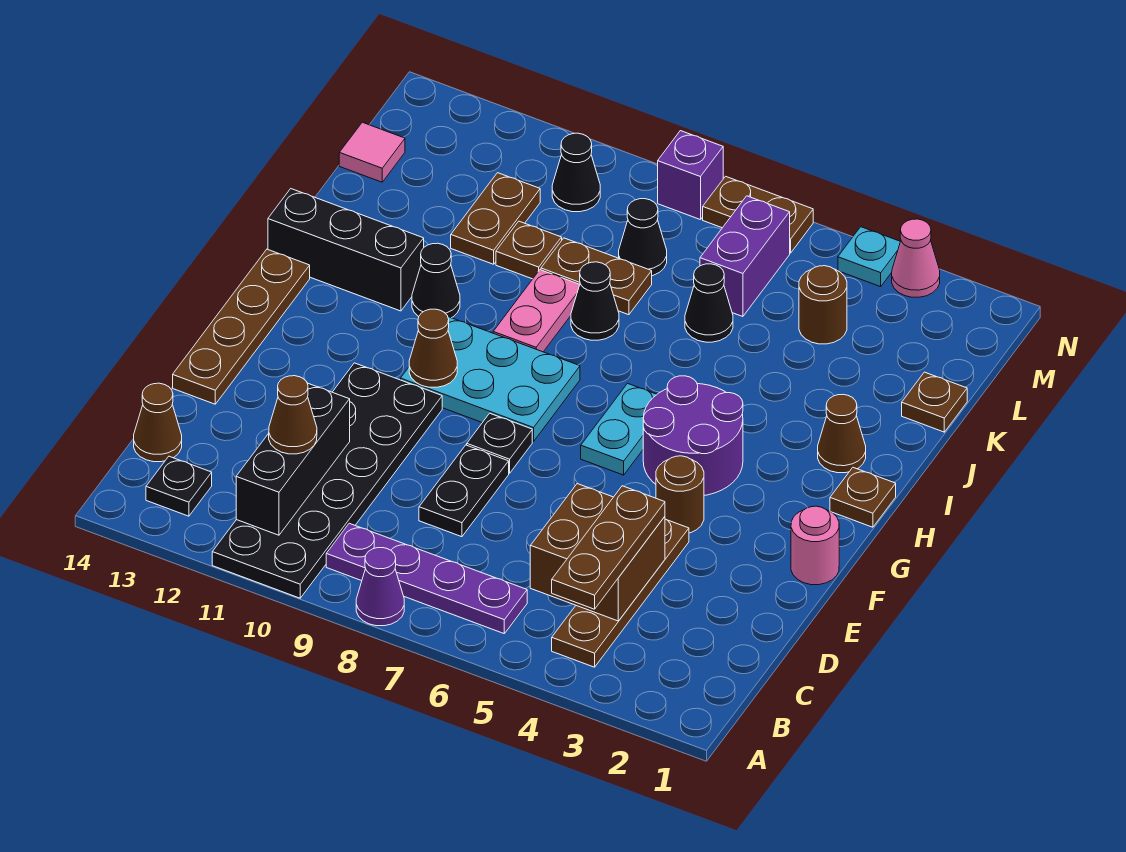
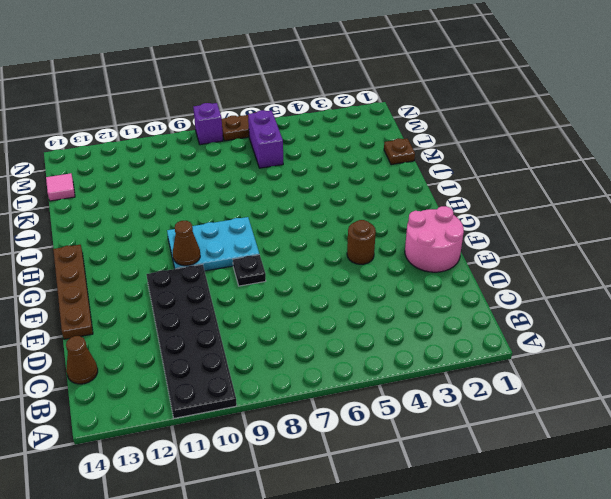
pink 2x2 round brick [405,206,464,272] -> pink 1x1 round brick [791,506,839,585]
none -> purple 1x1 cone [356,548,404,626]
none -> brown 1x4 plate [552,519,689,667]
none -> purple 1x4 plate [326,523,527,633]
none -> black 1x1 plate [146,456,212,516]

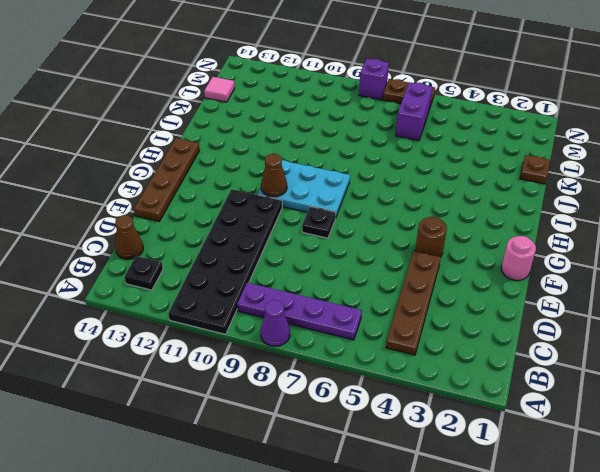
none -> black 1x2 plate [419,445,509,537]
none -> purple 2x2 round brick [643,376,743,495]
none -> cyan 1x2 plate [581,384,657,475]
none -> brown 1x1 plate [830,468,896,527]

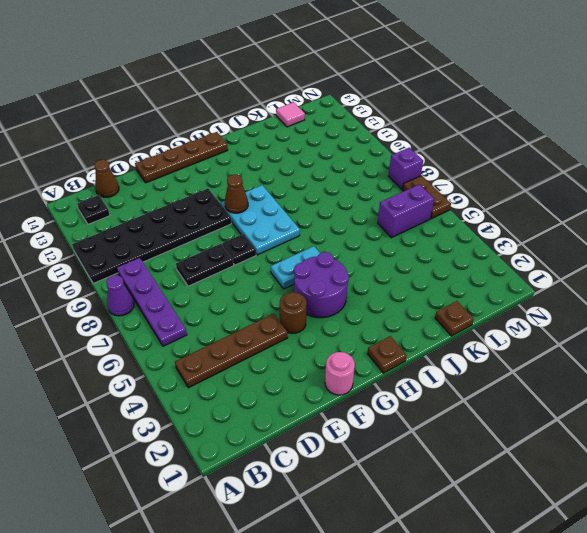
none -> brown 1x1 cone [818,394,866,473]
none -> pink 1x2 plate [493,270,580,352]
none -> black 1x1 cone [412,243,460,318]
none -> black 1x3 brick [268,189,424,311]

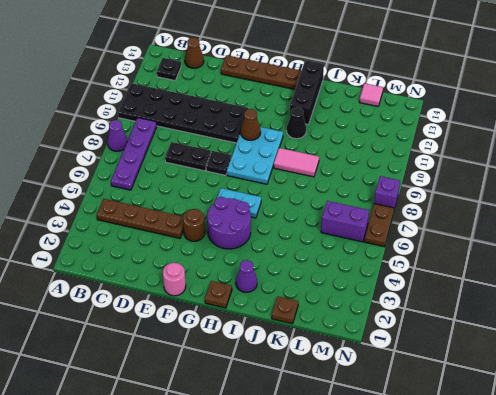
purple 1x1 cone [236,260,257,292] -> brown 1x1 cone [818,394,866,473]
pink 1x2 tile [274,148,319,177] -> pink 1x2 plate [493,270,580,352]
none -> black 1x1 cone [571,262,619,340]
none -> black 1x1 cone [685,264,733,342]
none -> brown 1x2 plate [541,238,652,315]
none -> brown 1x1 plate [496,221,562,279]

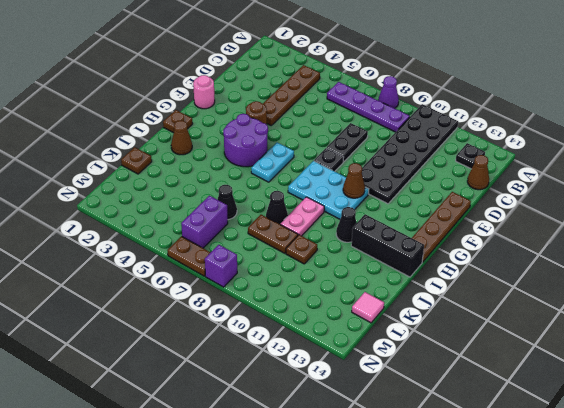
none -> brown 1x2 plate [451,173,540,264]
none -> brown 1x1 round brick [799,266,847,344]
none -> black 1x1 cone [619,199,667,276]
none -> black 1x1 cone [552,133,600,212]

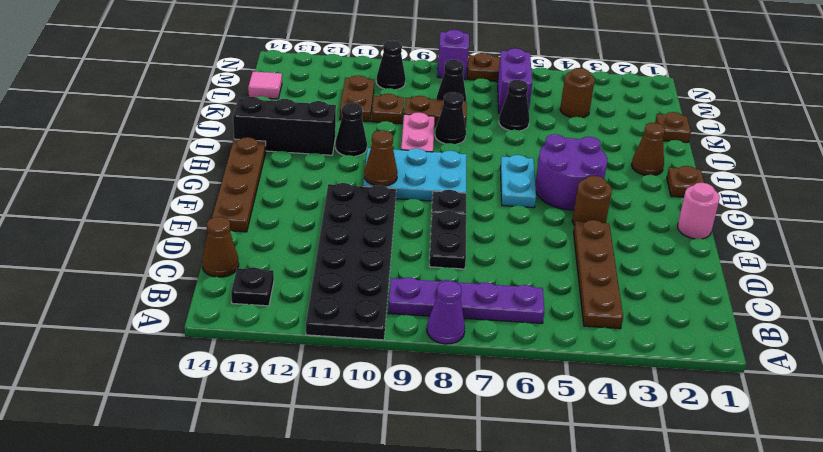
none -> pink 1x1 cone [892,219,940,297]
none -> cyan 1x1 plate [838,227,900,287]
none -> black 1x3 brick [236,383,350,535]
none -> brown 2x2 brick [530,484,665,621]

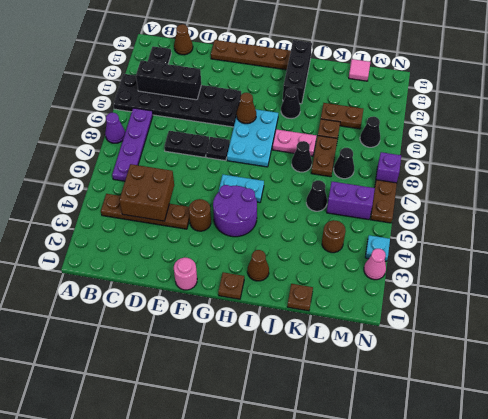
none -> brown 1x3 plate [552,486,665,609]
none -> brown 1x1 cone [269,376,317,454]

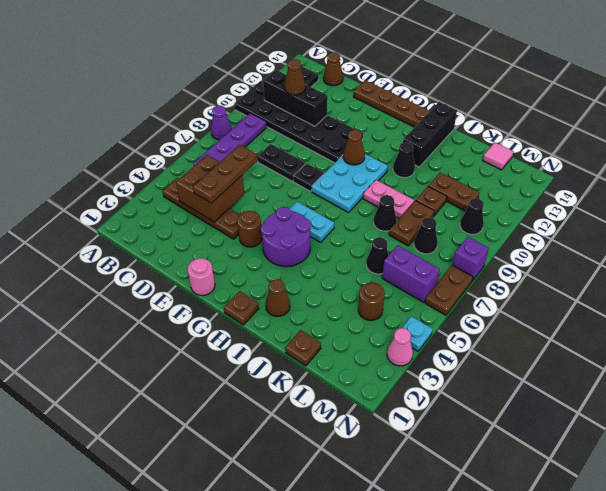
brown 1x3 plate [193,145,258,203] -> brown 1x3 plate turned to [552,486,665,609]

